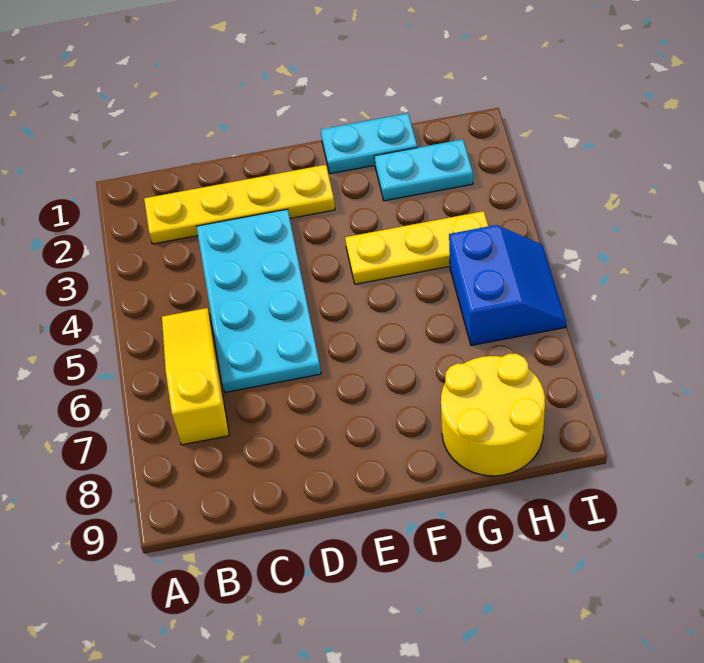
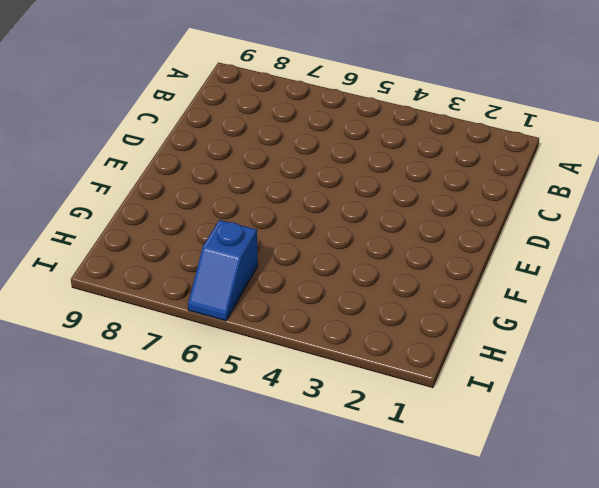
blue 1x2 slope [188,220,258,321] -> blue 2x2 slope [449,225,566,345]
none -> yellow 1x4 plate [144,165,335,244]
none -> yellow 1x3 slope [162,308,229,445]

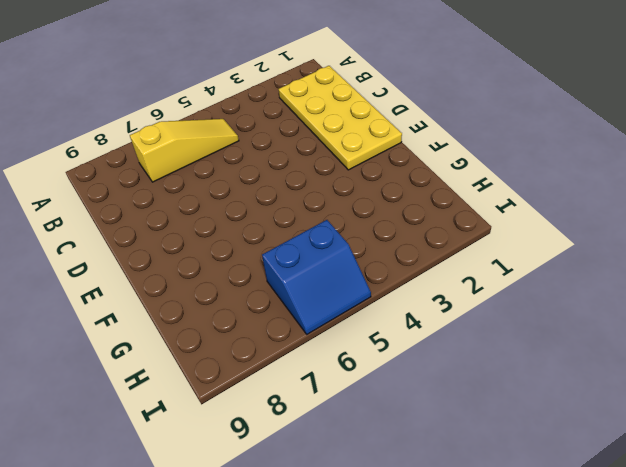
yellow 2x4 plate [279,66,402,170] -> yellow 1x4 plate [144,165,335,244]
none -> cyan 2x4 plate [196,209,321,392]
none -> cyan 1x2 plate [321,113,417,174]

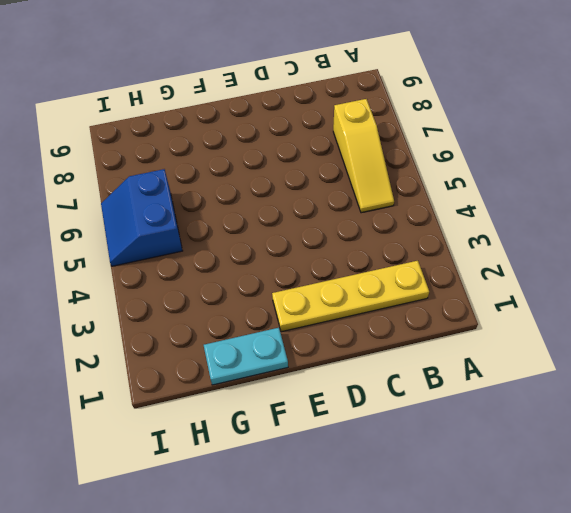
none -> cyan 2x4 plate [196,209,321,392]
none -> yellow 1x3 plate [345,211,488,284]

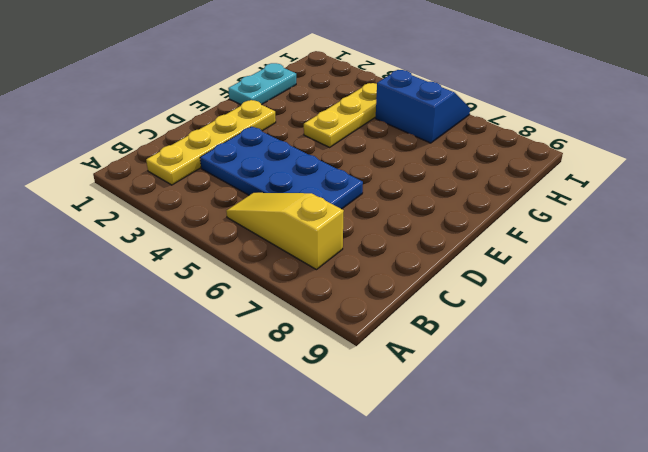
blue 2x4 plate [200,127,363,209] -> cyan 2x4 plate [196,209,321,392]
none -> cyan 1x2 plate [374,139,473,201]
none -> yellow 2x2 round brick [441,354,545,476]

